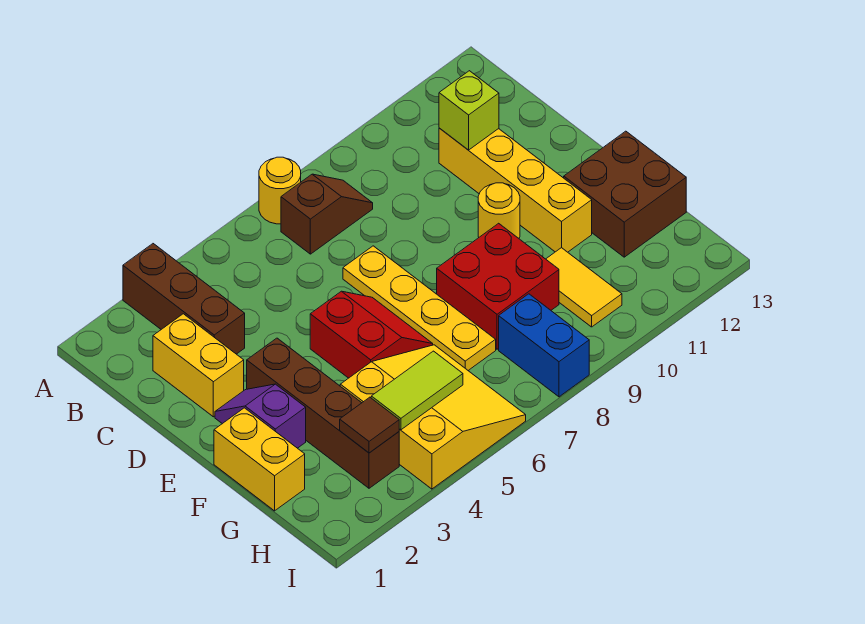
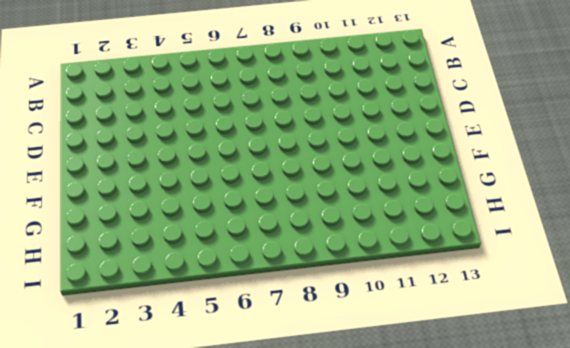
none -> brown 1x3 brick [123,244,245,354]
none -> yellow 1x1 round brick [259,157,301,224]
none -> brown 1x2 slope [281,174,373,254]

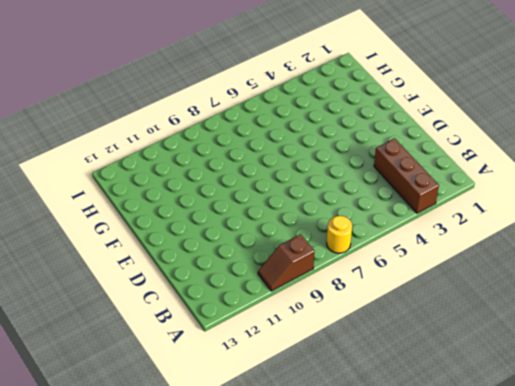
brown 1x2 slope [258,234,315,291] -> brown 1x2 slope moved to [281,174,373,254]
none -> yellow 1x2 brick [153,314,244,417]
none -> yellow 1x4 brick [439,128,592,252]
none -> yellow 1x4 plate [343,246,496,370]

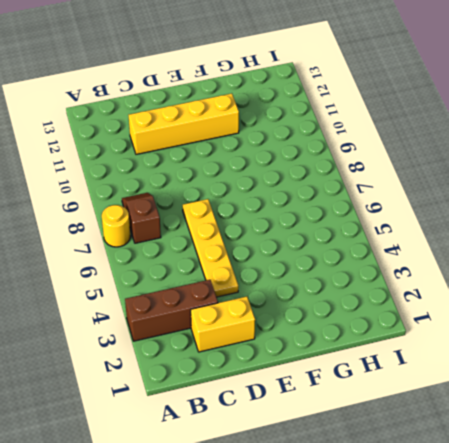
yellow 1x4 plate [183,199,238,297] -> yellow 1x4 plate turned to [343,246,496,370]
none -> purple 1x2 slope [215,384,306,448]
none -> brown 1x4 brick [247,338,399,488]
none -> red 2x2 slope [310,291,433,378]

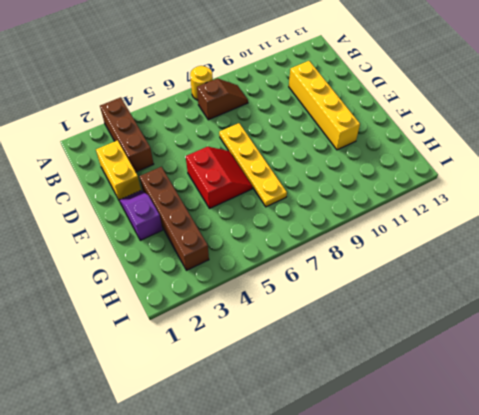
none -> yellow 1x1 round brick [478,183,520,238]
none -> yellow 1x2 brick [214,408,305,511]
none -> red 2x2 brick [437,223,559,349]

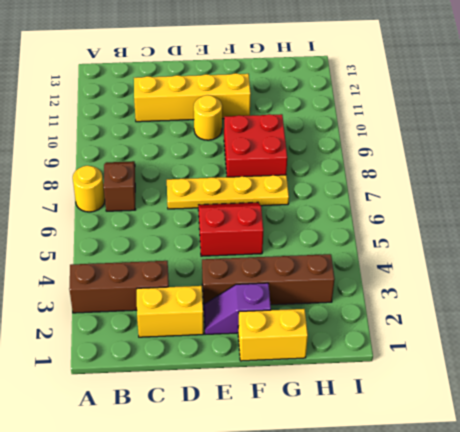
none -> brown 2x2 brick [564,131,686,257]
none -> yellow 3x3 slope [340,345,526,489]
none -> yellow 1x2 tile [546,248,622,327]

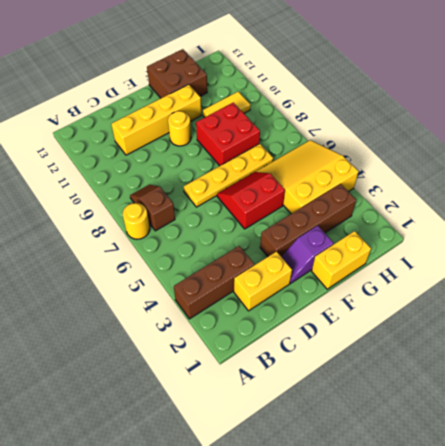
none -> blue 1x2 brick [499,294,589,397]
none -> lime 1x1 brick [439,71,499,150]
none -> brown 1x1 tile [340,397,399,453]

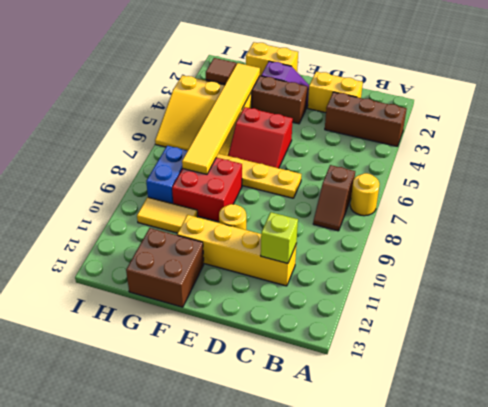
yellow 1x6 tile [182,63,260,174] -> none
blue 1x2 brick [146,146,187,204] -> blue 1x2 brick turned to [499,294,589,397]
none -> lime 1x2 tile [371,351,463,430]

